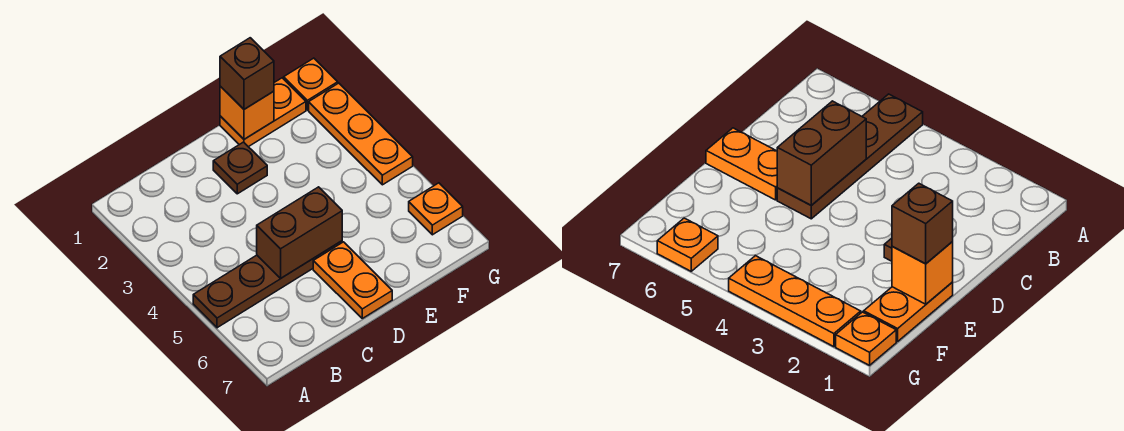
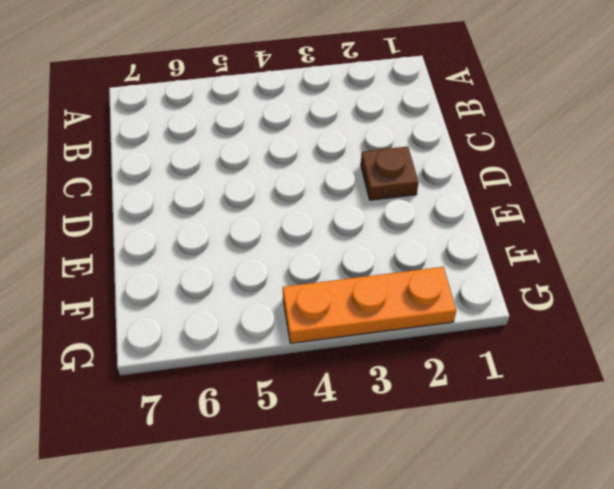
none -> brown 1x4 plate [193,241,342,328]
none -> orange 1x2 plate [313,242,392,318]

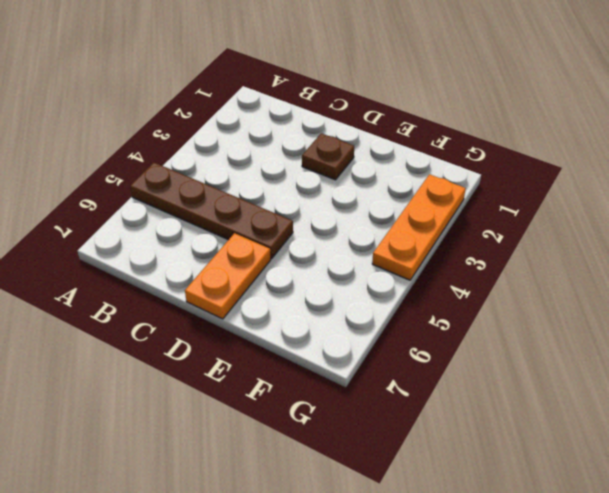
none -> orange 1x2 plate [220,78,306,147]
none -> orange 1x1 plate [284,58,338,110]

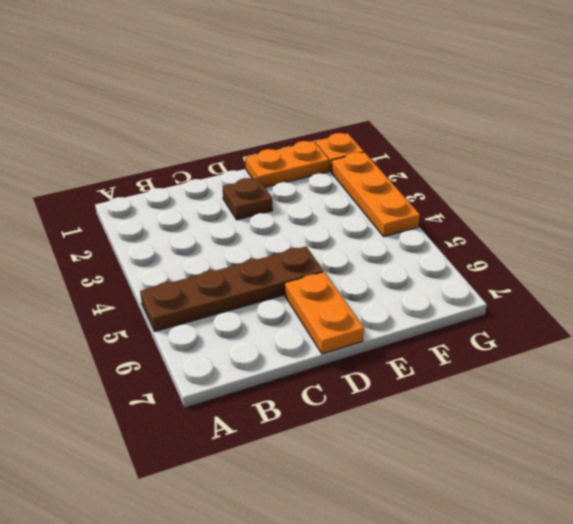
none -> orange 1x1 plate [409,183,463,235]
none -> brown 1x2 brick [257,187,342,278]

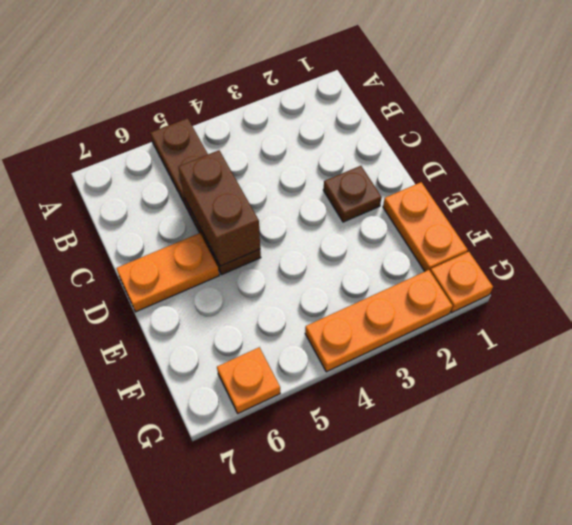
none -> orange 1x1 brick [220,86,274,139]
none -> brown 1x1 brick [220,38,274,109]

